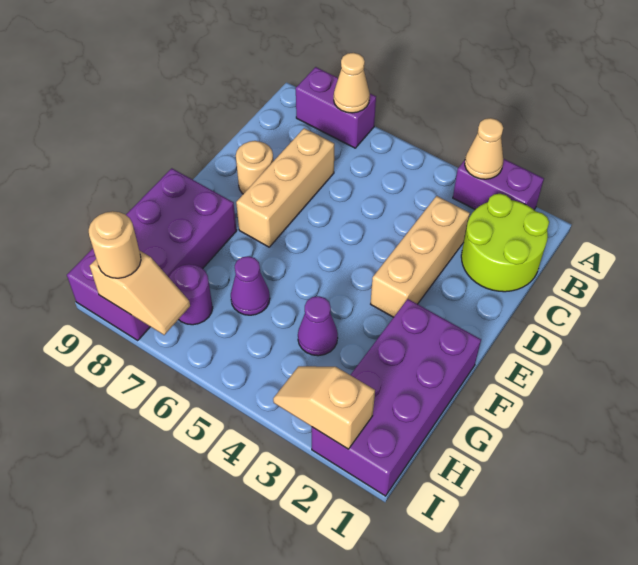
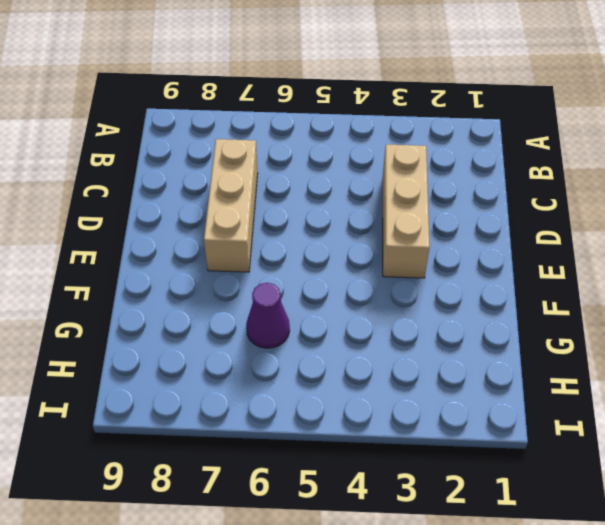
none -> purple 1x2 brick [453,159,544,209]
none -> purple 1x2 brick [296,67,376,148]
none -> lime 2x2 round brick [461,194,549,292]

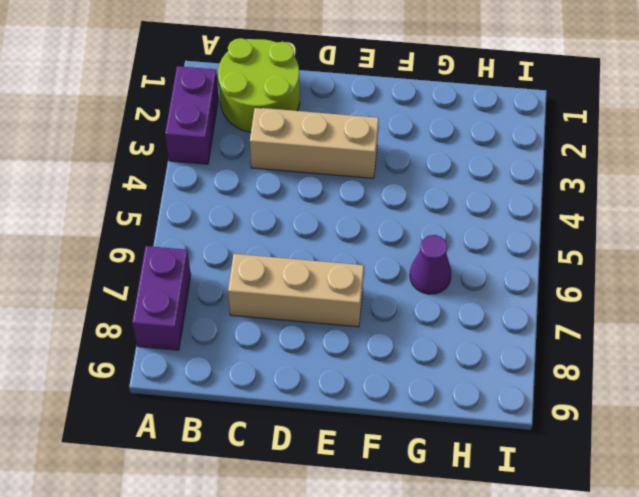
none -> tan 1x1 round brick [236,141,273,194]
none -> purple 2x4 brick [312,299,481,496]
none -> purple 2x4 brick [67,168,237,340]

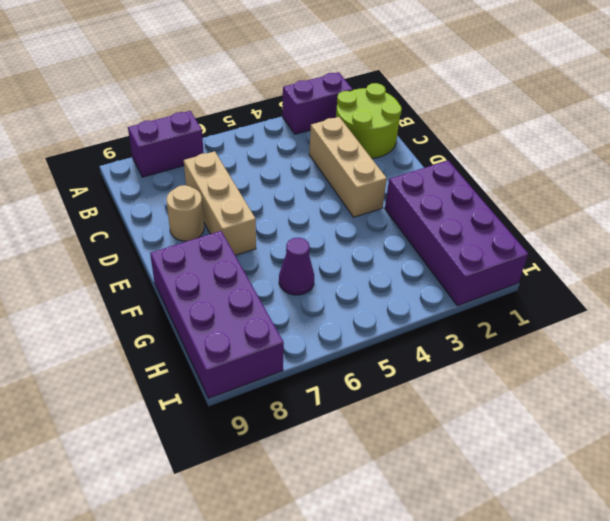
none -> purple 1x1 cone [298,296,338,356]
none -> purple 1x1 round brick [169,264,213,325]
none -> tan 1x1 cone [465,118,503,179]

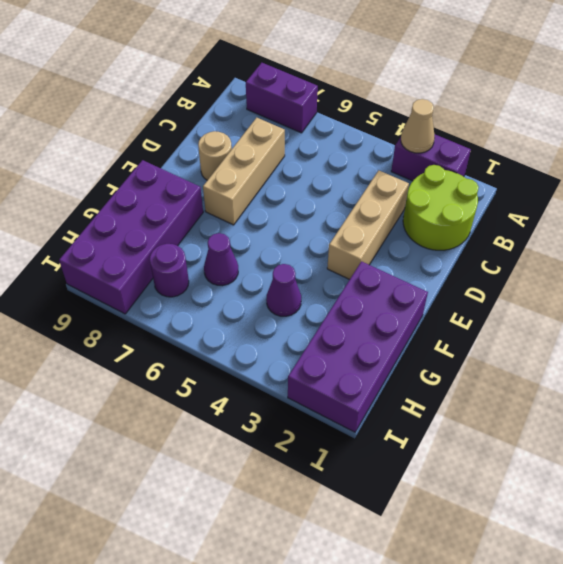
none -> tan 1x1 cone [334,53,370,113]
none -> tan 1x2 slope [273,366,375,449]
none -> tan 1x2 slope [90,251,190,335]

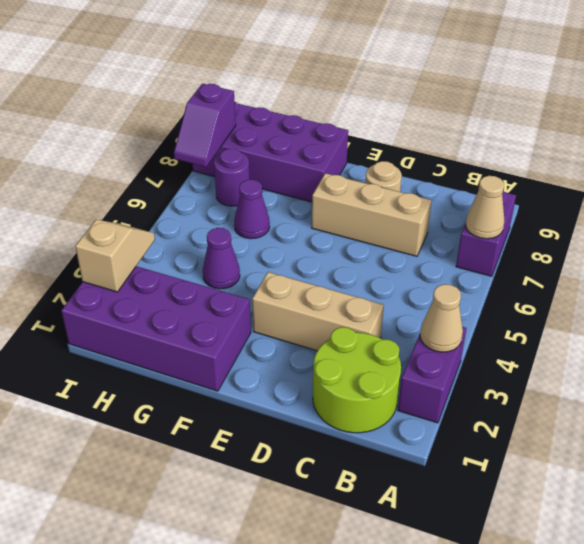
purple 1x2 slope [174,84,236,167] -> tan 1x2 slope [90,251,190,335]
none -> tan 1x1 round brick [89,211,141,278]

